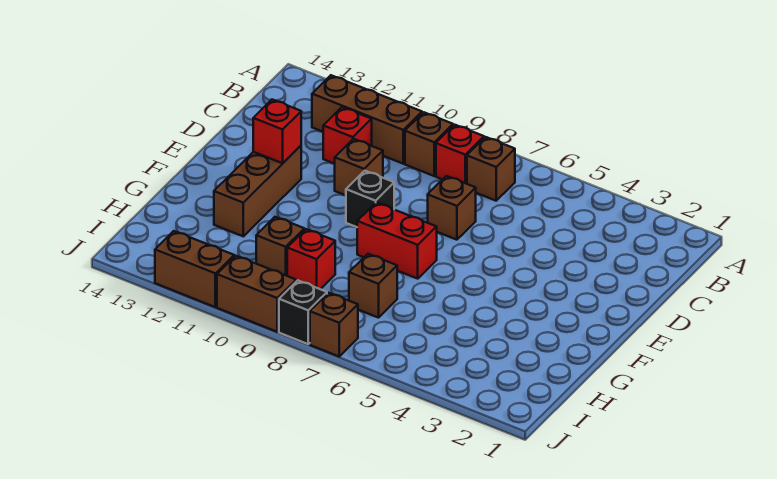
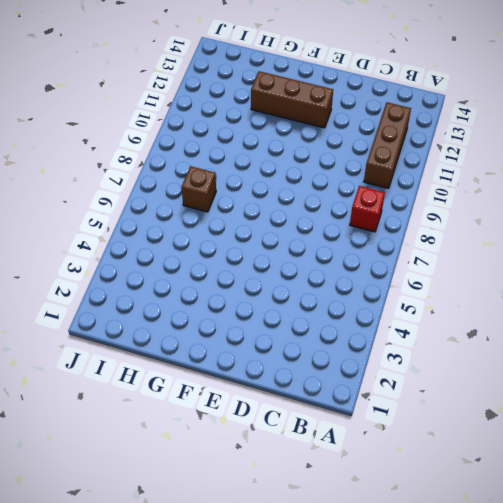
none -> brown 1x1 brick [467,137,515,201]
none -> brown 1x1 brick [405,112,453,176]
none -> red 1x1 brick [323,107,372,164]

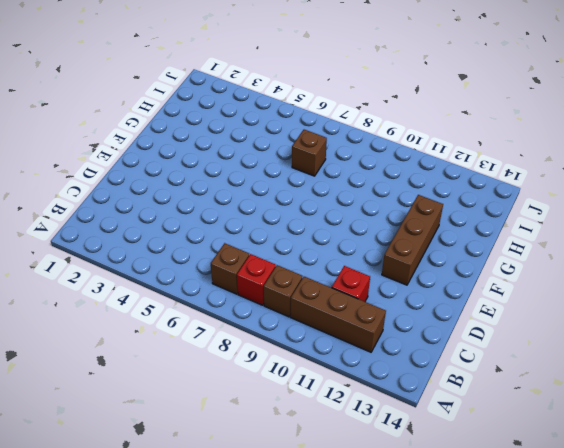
none -> brown 1x1 brick [428,176,476,240]
none -> brown 1x1 brick [335,139,383,195]
none -> black 1x1 brick [346,171,394,227]

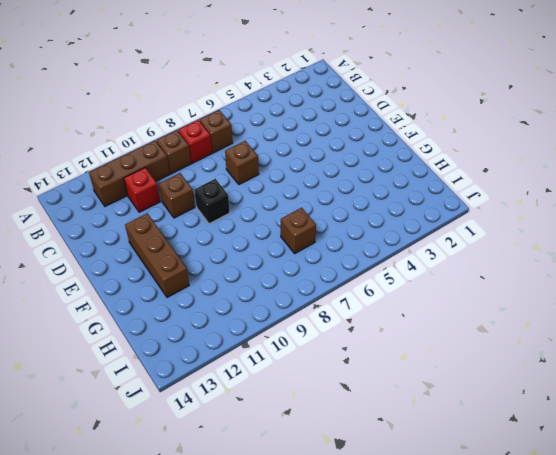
none -> red 1x2 brick [357,203,437,279]
none -> red 1x1 brick [287,229,335,289]
none -> brown 1x1 brick [256,217,304,276]

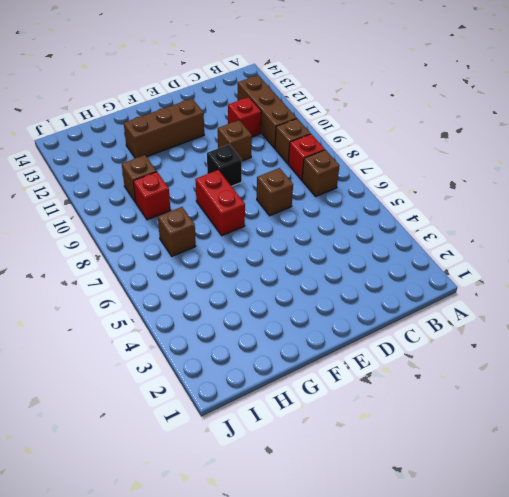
none -> brown 1x1 brick [310,293,358,356]
none -> black 1x1 brick [279,280,327,344]
none -> brown 1x2 brick [217,256,296,332]

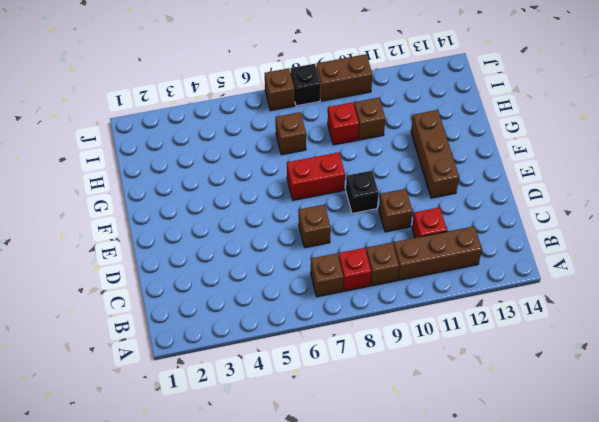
none -> brown 1x2 brick [155,231,234,307]
none -> red 1x1 brick [253,100,301,163]

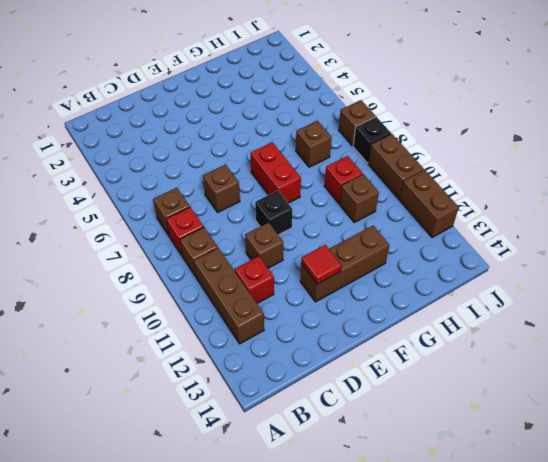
red 1x1 tile [301,245,342,284] -> red 1x1 brick [253,100,301,163]

